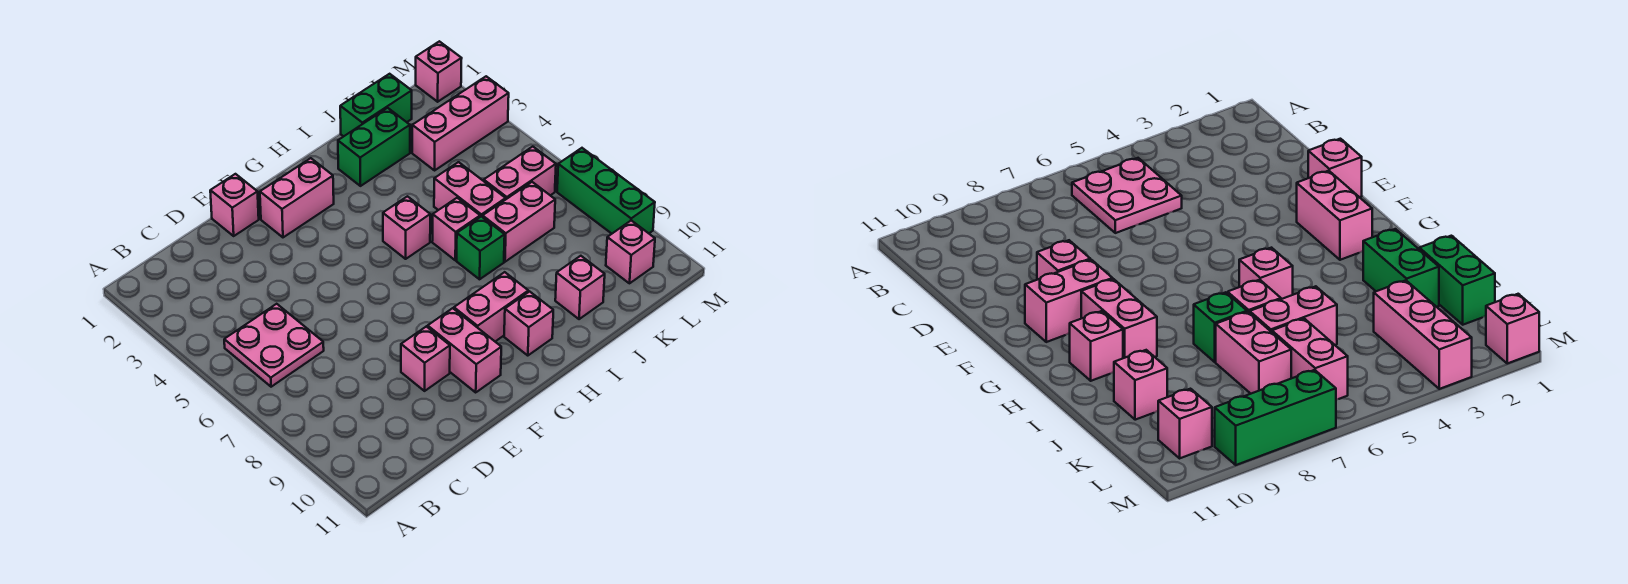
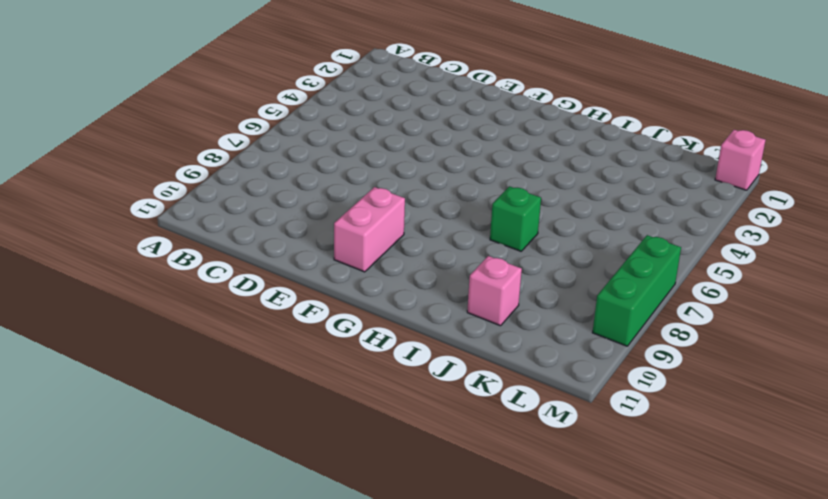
none -> pink 2x2 plate [224,304,324,387]
none -> pink 1x1 brick [210,174,259,236]
none -> pink 1x1 brick [401,326,450,391]

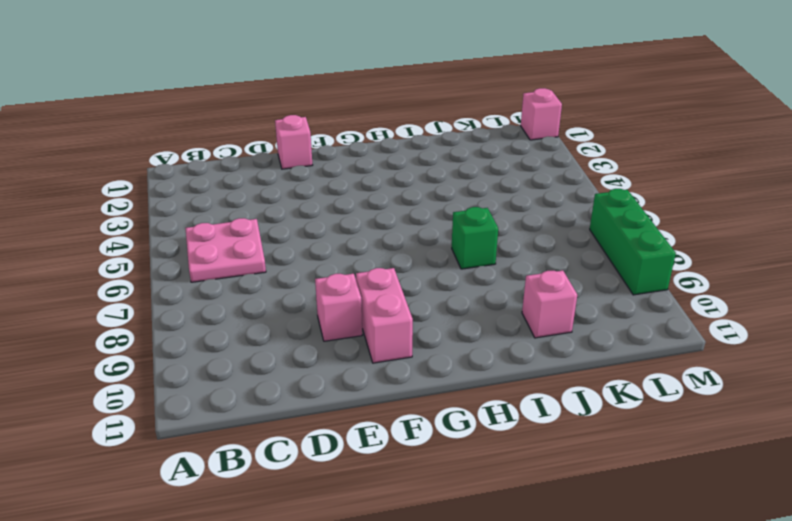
none -> pink 1x2 brick [260,158,334,237]
none -> pink 1x2 brick [454,272,528,341]
none -> pink 1x1 brick [383,196,430,259]

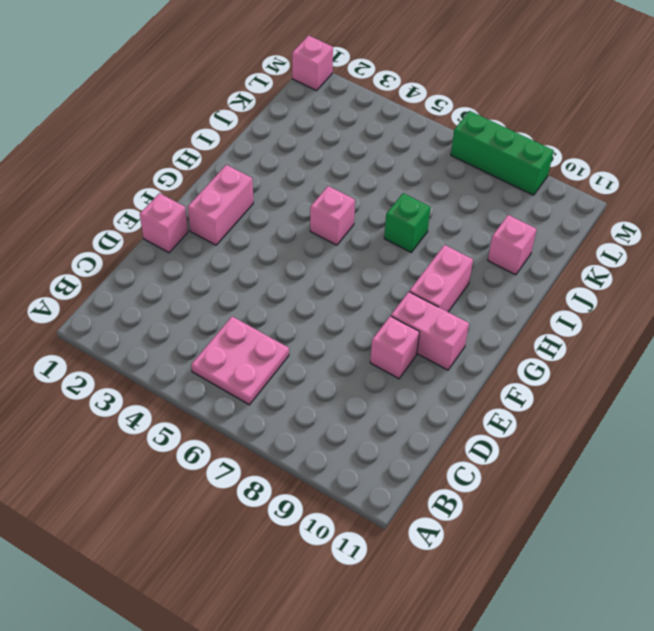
none -> pink 1x1 brick [504,292,553,356]
none -> green 1x2 brick [338,108,410,186]
none -> pink 1x1 brick [432,198,480,260]

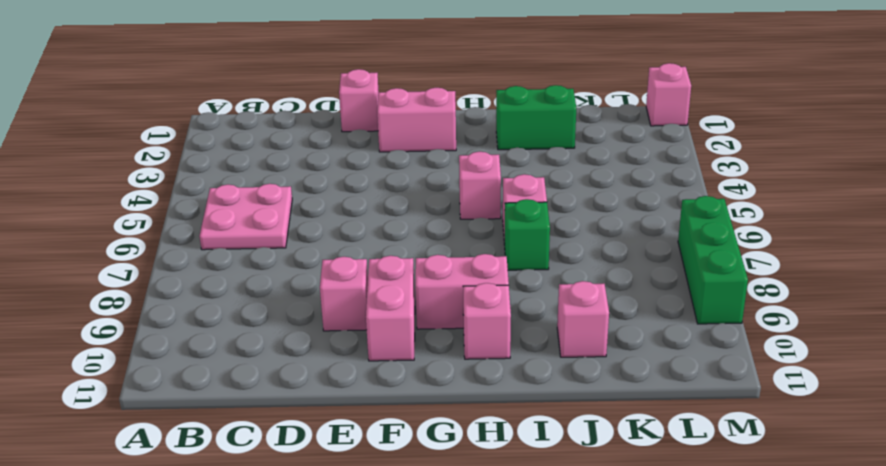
none -> green 1x2 brick [340,74,412,136]
none -> pink 1x2 brick [434,162,506,217]
none -> pink 1x2 brick [483,182,555,262]

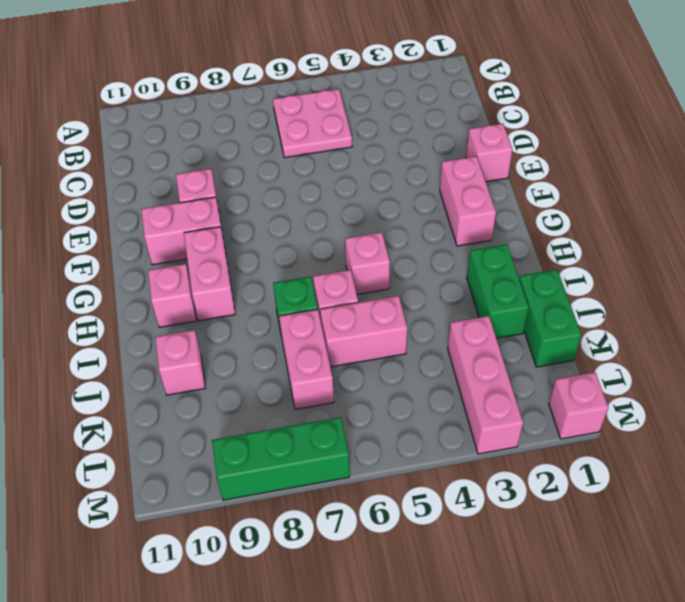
none -> pink 1x2 brick [484,147,556,199]
none -> pink 1x1 brick [606,221,655,283]

